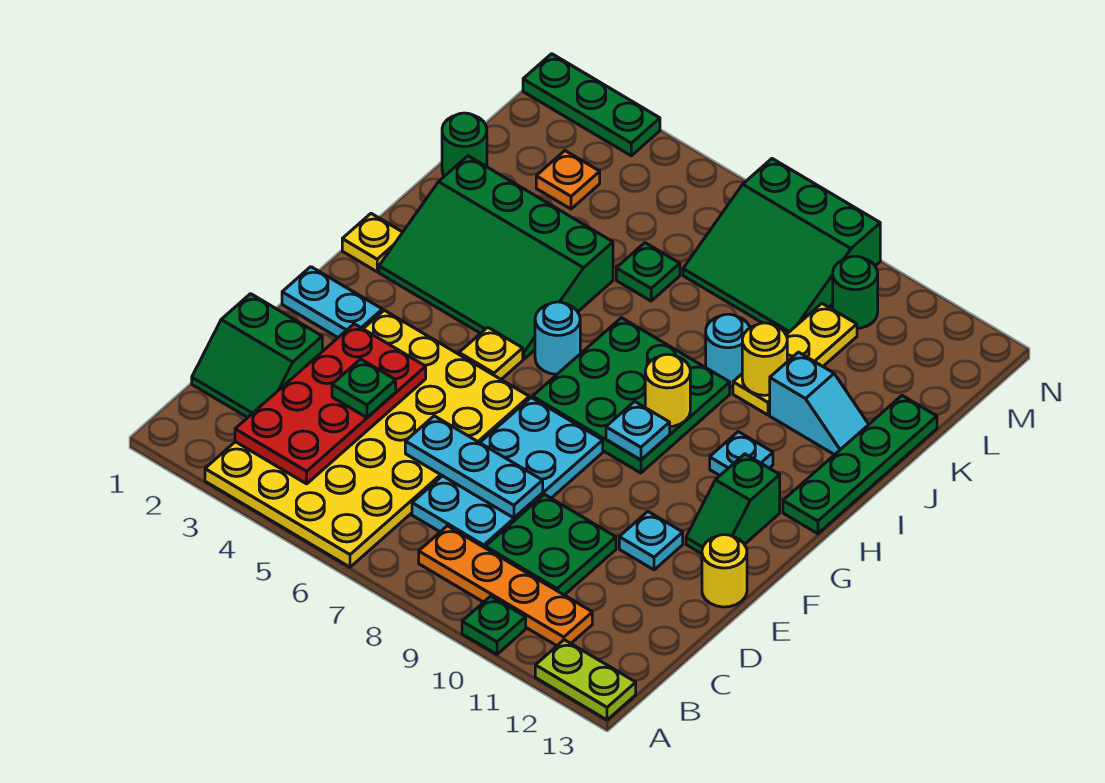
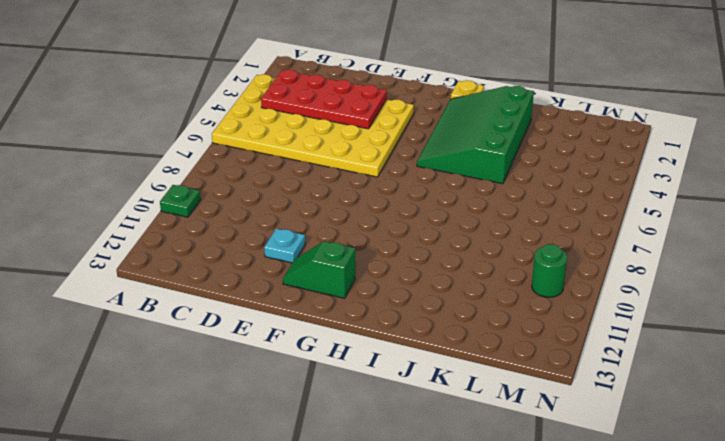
none -> lime 1x2 plate [535,640,636,720]
none -> orange 1x4 plate [419,526,592,646]
none -> green 2x2 slope [192,294,322,418]
none -> cyan 2x4 plate [412,398,603,548]

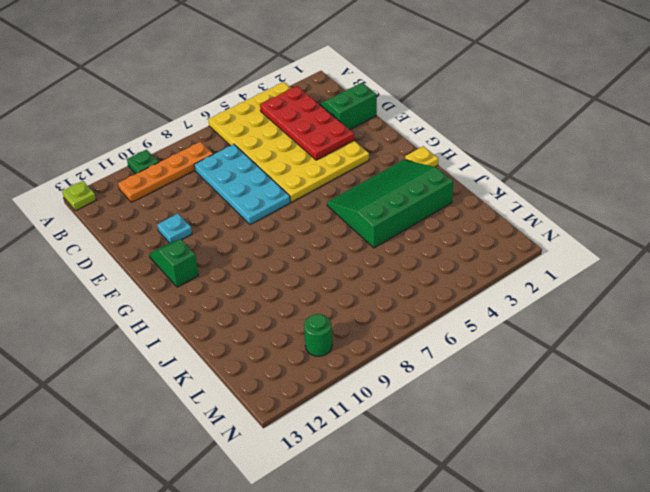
lime 1x1 plate [62,181,96,211] -> lime 1x2 plate [535,640,636,720]
none -> green 2x2 plate [486,494,616,595]
none -> yellow 1x1 round brick [702,535,747,607]
none -> cyan 1x2 plate [282,267,382,337]
none -> yellow 1x1 plate [459,327,523,379]

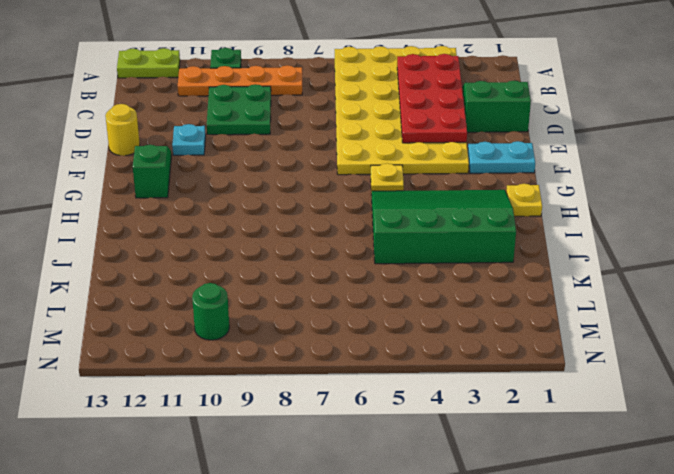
none -> cyan 2x4 plate [412,398,603,548]
none -> green 3x3 plate [533,318,730,473]
none -> cyan 1x1 round brick [535,302,580,374]
none -> cyan 1x1 plate [710,432,773,475]

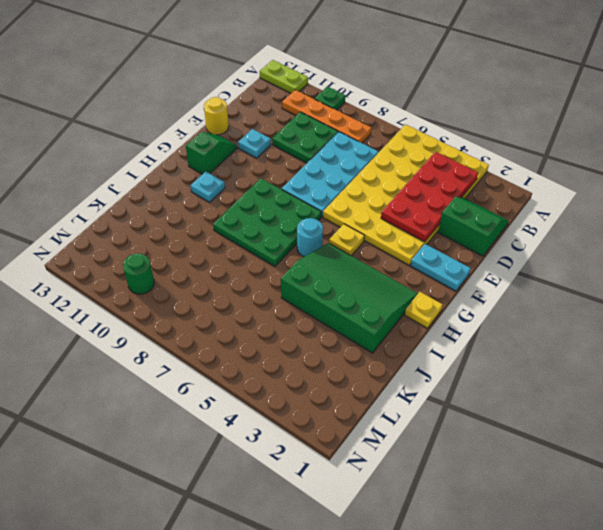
none -> green 1x4 plate [783,396,937,534]
none -> cyan 1x1 round brick [706,314,750,386]
none -> yellow 1x3 plate [733,304,857,415]
none -> cyan 1x2 slope [770,352,869,455]

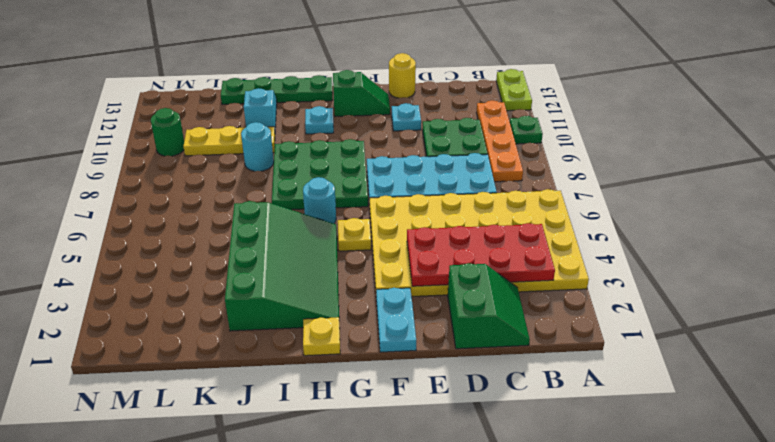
none -> green 1x1 round brick [442,113,487,176]
none -> green 1x1 plate [616,243,680,301]
none -> orange 1x1 plate [536,151,600,209]
none -> green 3x3 slope [683,159,880,334]

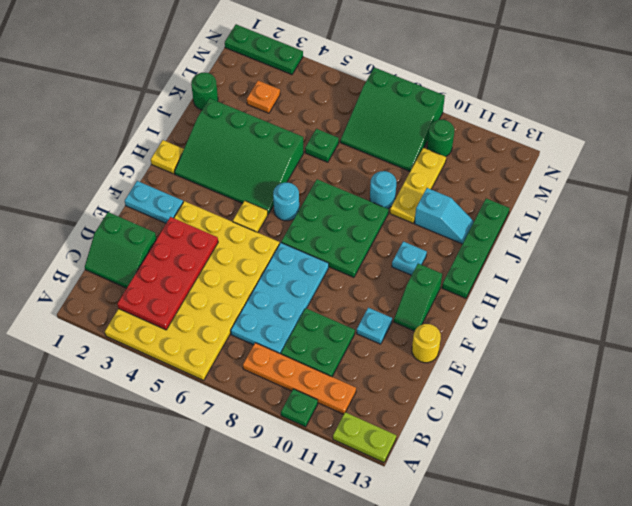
none -> cyan 1x3 plate [405,416,543,518]
none -> cyan 1x1 plate [606,401,670,460]
none -> yellow 1x1 round brick [645,354,690,427]
none -> yellow 1x1 round brick [742,323,787,395]

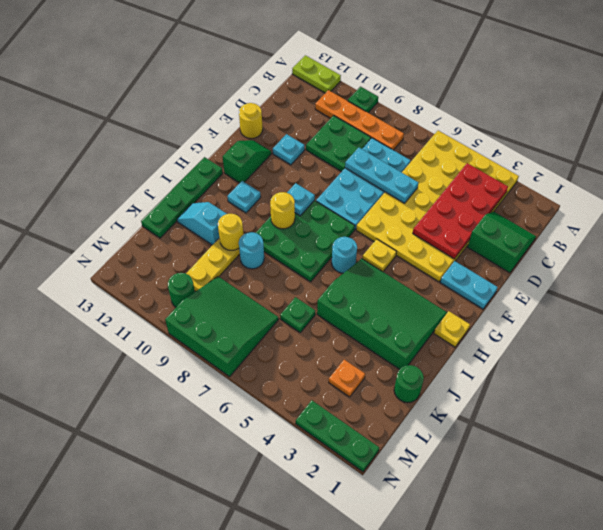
none -> green 1x1 plate [332,359,396,417]

